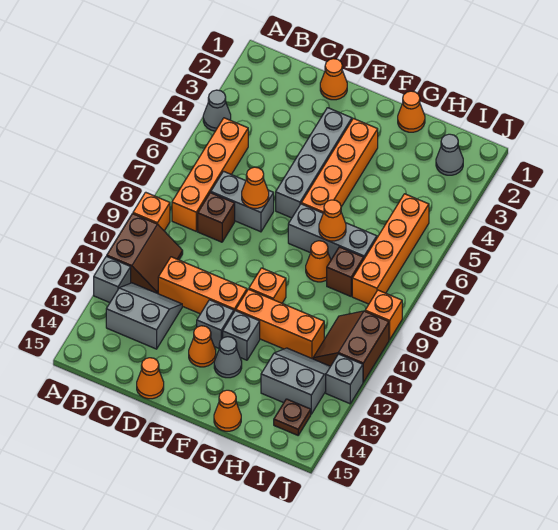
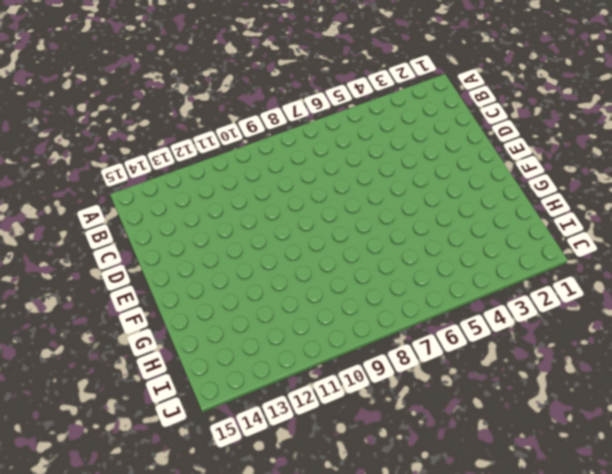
none -> grey 1x1 cone [203,90,231,131]
none -> orange 1x1 brick [133,192,170,231]
none -> brown 2x2 slope [107,214,183,294]
none -> grey 1x1 brick [94,256,131,303]

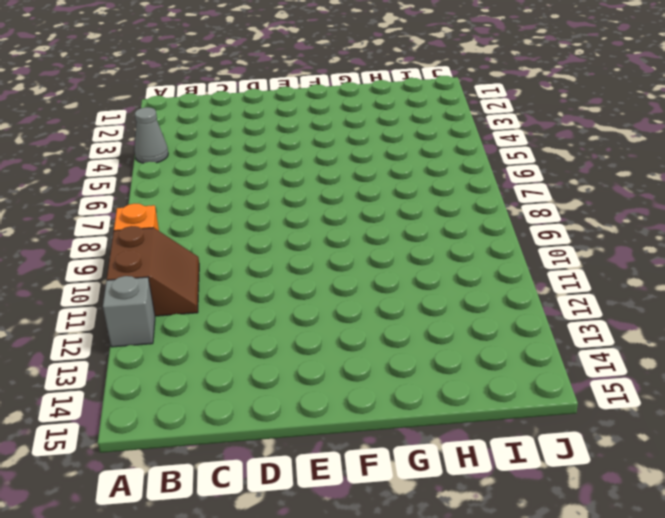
none -> orange 1x4 brick [172,118,248,231]
none -> grey 2x2 slope [106,283,182,349]
none -> grey 1x2 brick [211,171,274,232]
none -> brown 1x1 brick [198,193,235,242]

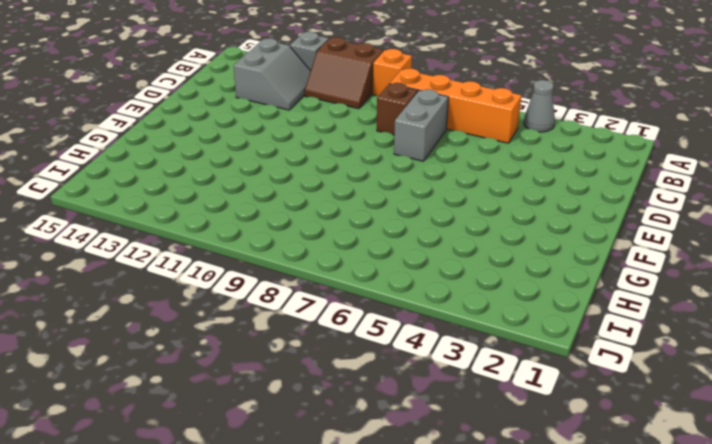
none -> orange 1x3 brick [158,257,247,314]
none -> orange 1x1 cone [320,59,347,100]
none -> orange 1x1 cone [137,358,164,399]
none -> grey 1x4 brick [276,108,352,218]

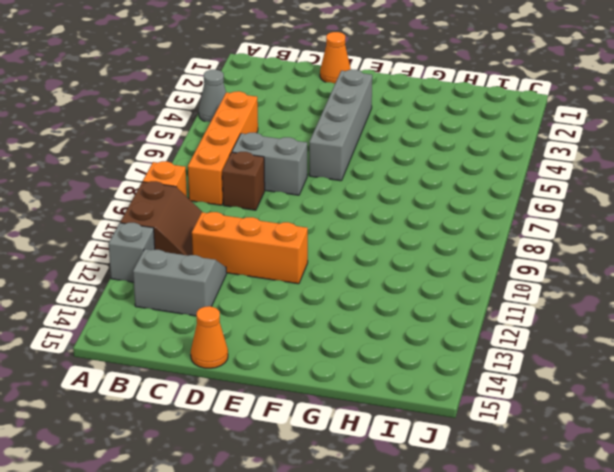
none -> grey 1x1 brick [197,300,234,348]
none -> orange 1x1 cone [189,326,216,367]
none -> orange 1x4 brick [301,118,378,213]
none -> grey 1x3 brick [288,204,377,259]

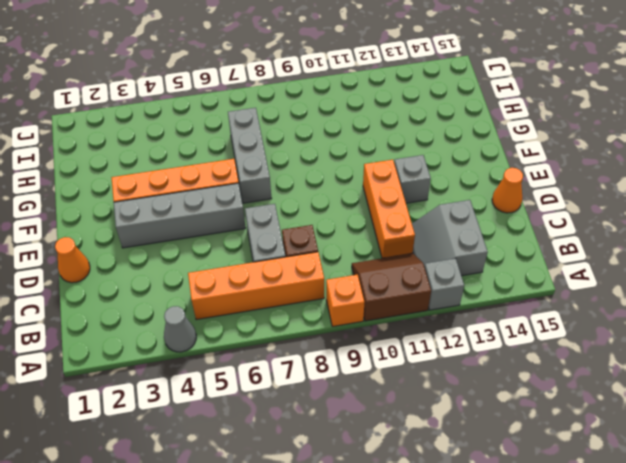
none -> orange 1x1 cone [189,326,216,367]
none -> orange 1x1 brick [249,268,286,303]
none -> orange 1x3 brick [236,289,324,359]
none -> grey 1x1 brick [223,311,260,360]

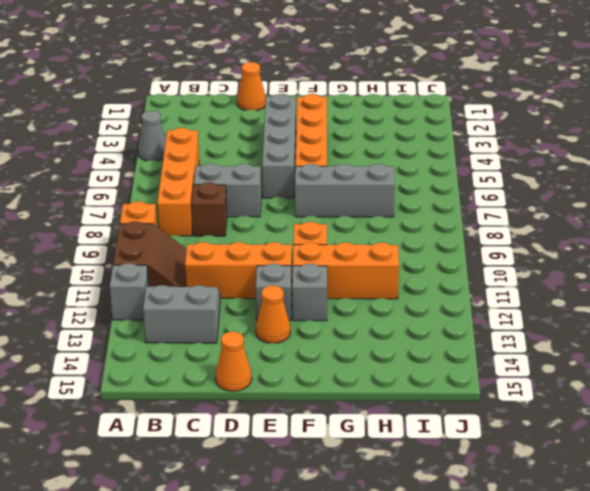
none -> grey 1x1 cone [214,337,242,378]
none -> orange 1x1 cone [398,91,425,132]
none -> orange 1x1 cone [306,241,331,282]
none -> orange 1x1 cone [214,390,241,431]

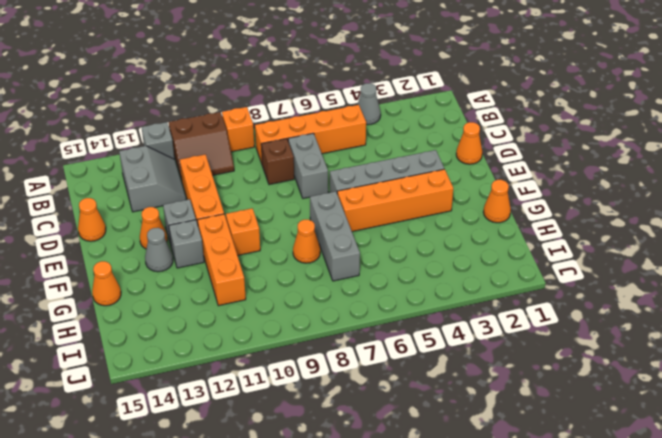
none -> brown 1x1 brick [327,247,364,296]
none -> grey 2x2 slope [261,348,330,414]
none -> grey 1x1 cone [436,134,463,175]
none -> orange 1x4 brick [352,194,429,304]

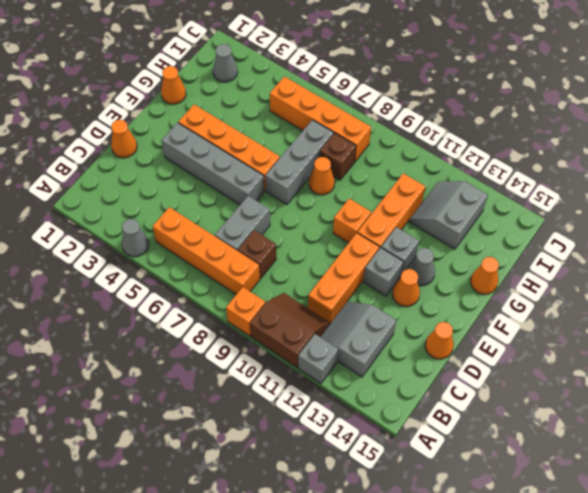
none -> brown 2x2 slope [313,311,389,382]
none -> brown 1x1 plate [274,399,311,435]
none -> orange 1x1 brick [365,290,402,340]
none -> grey 1x1 brick [326,354,363,404]

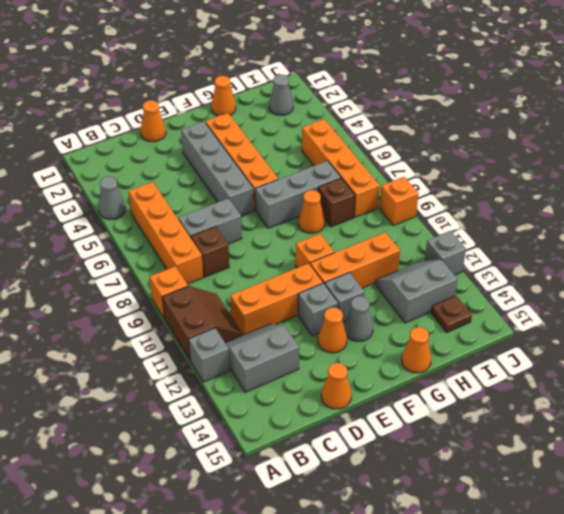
none -> brown 2x2 slope [313,311,389,382]
none -> orange 1x1 cone [242,167,269,208]
none -> orange 1x1 cone [319,200,346,241]

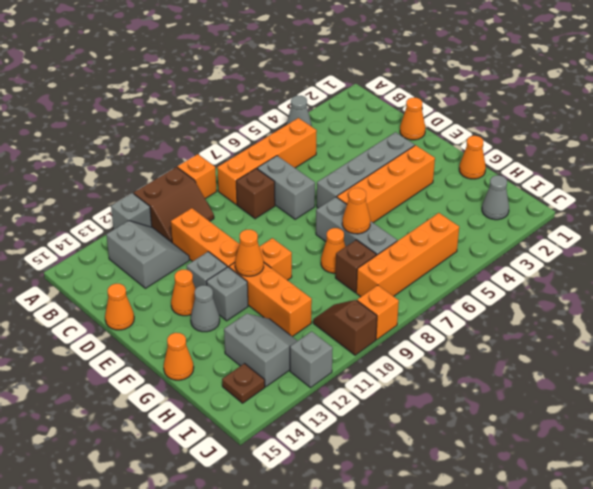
orange 1x1 cone [235,230,264,276] -> orange 1x1 cone moved to [242,167,269,208]
brown 1x2 slope [313,300,377,355] -> brown 2x2 slope [313,311,389,382]

